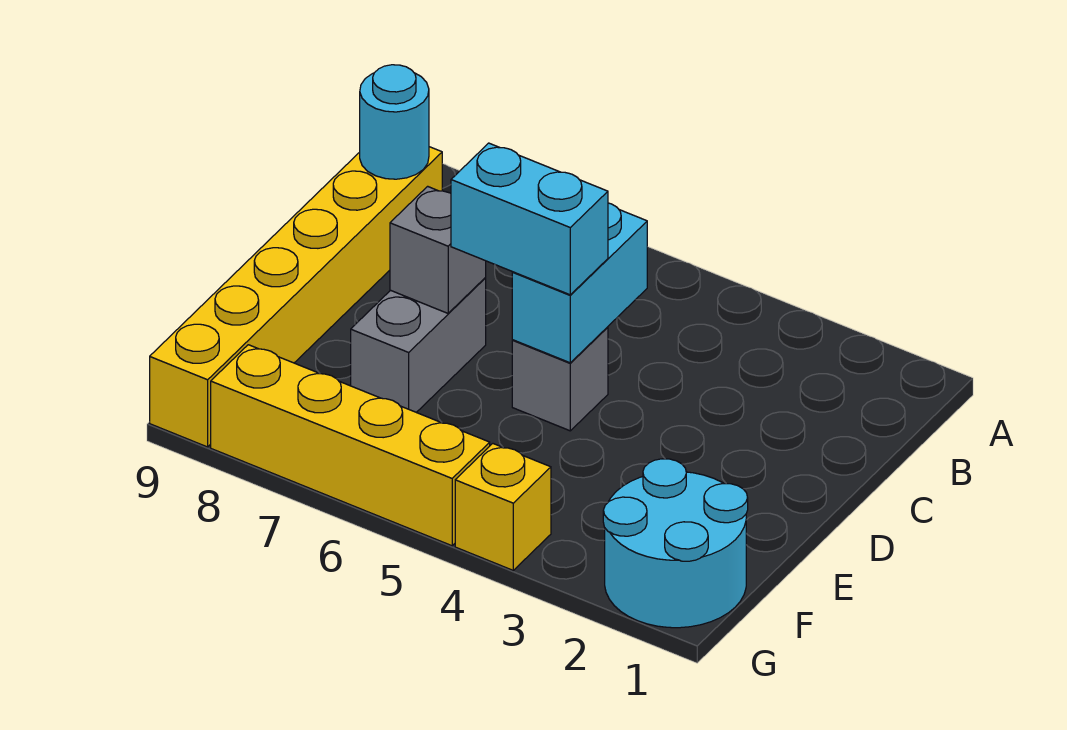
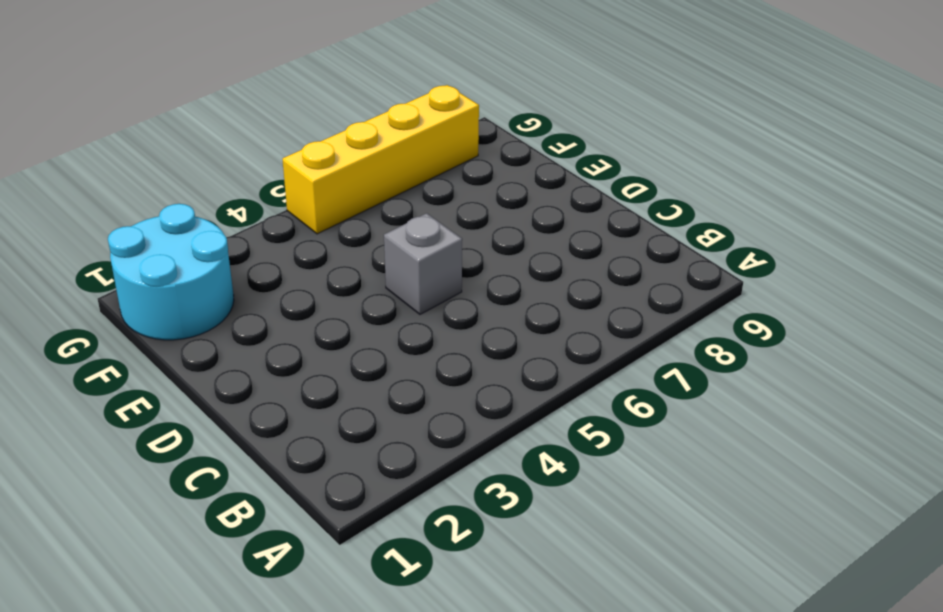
none -> yellow 1x6 brick [150,147,442,447]
none -> grey 1x2 brick [351,278,486,412]

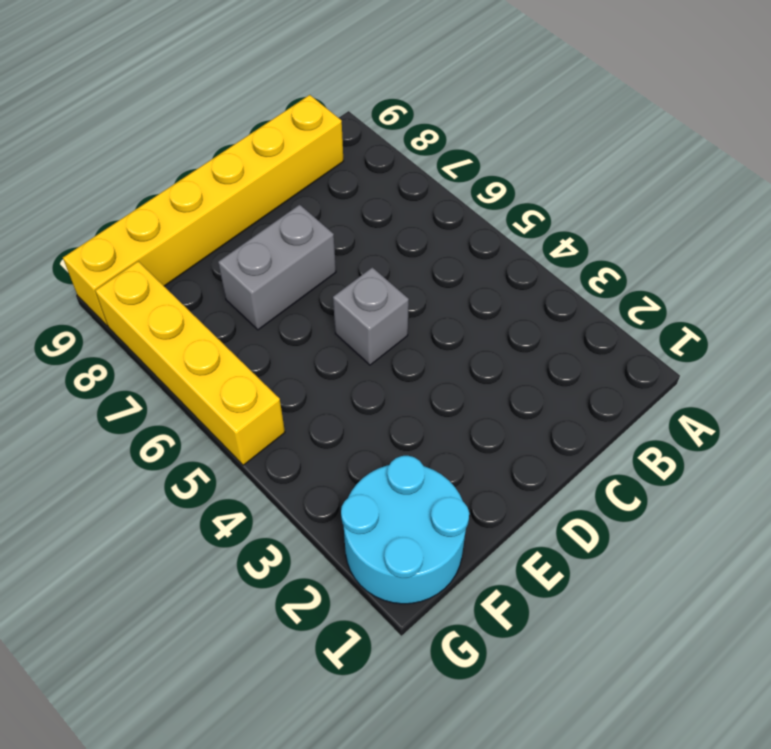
none -> yellow 1x1 brick [455,444,551,570]
none -> cyan 1x1 round brick [360,65,429,179]

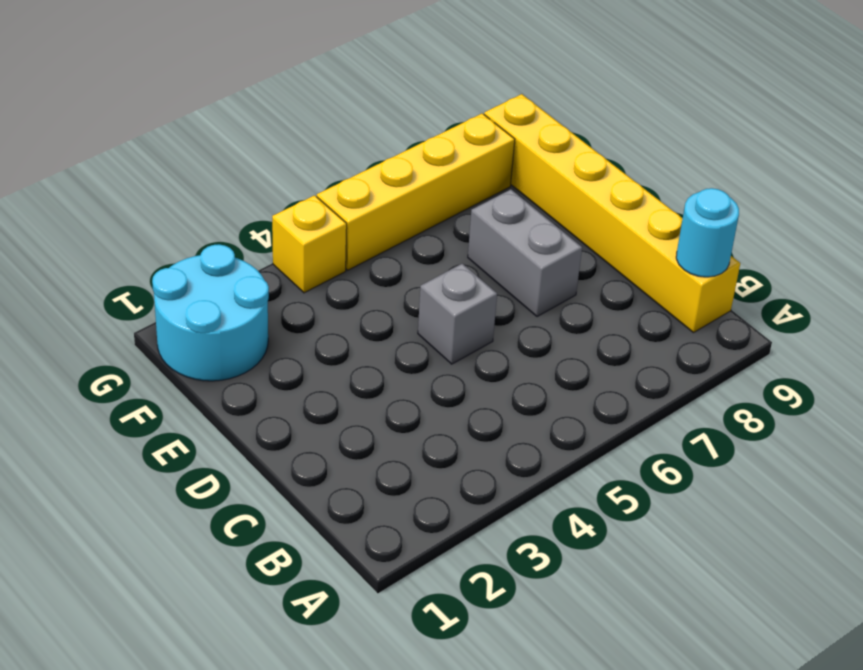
none -> cyan 1x2 brick [512,203,647,363]
none -> grey 1x1 brick [390,186,486,313]

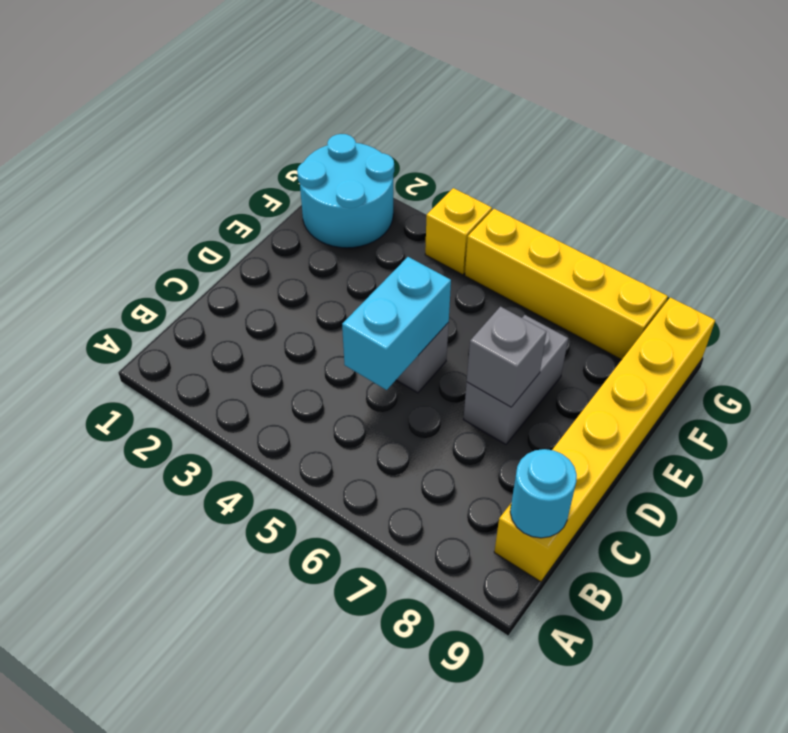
none -> cyan 1x2 brick [451,143,608,295]

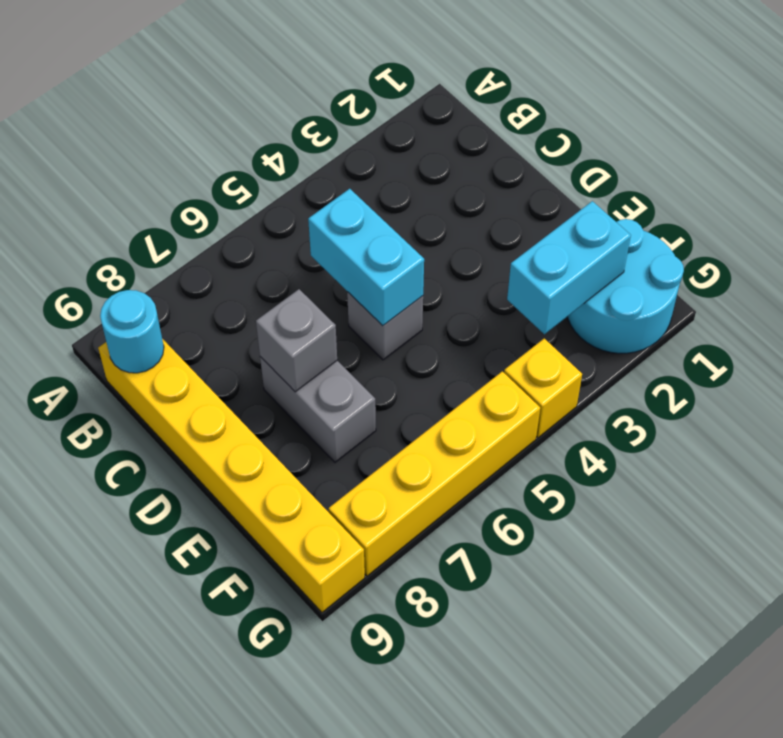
cyan 1x2 brick [507,201,631,334] -> cyan 1x2 brick moved to [451,143,608,295]

